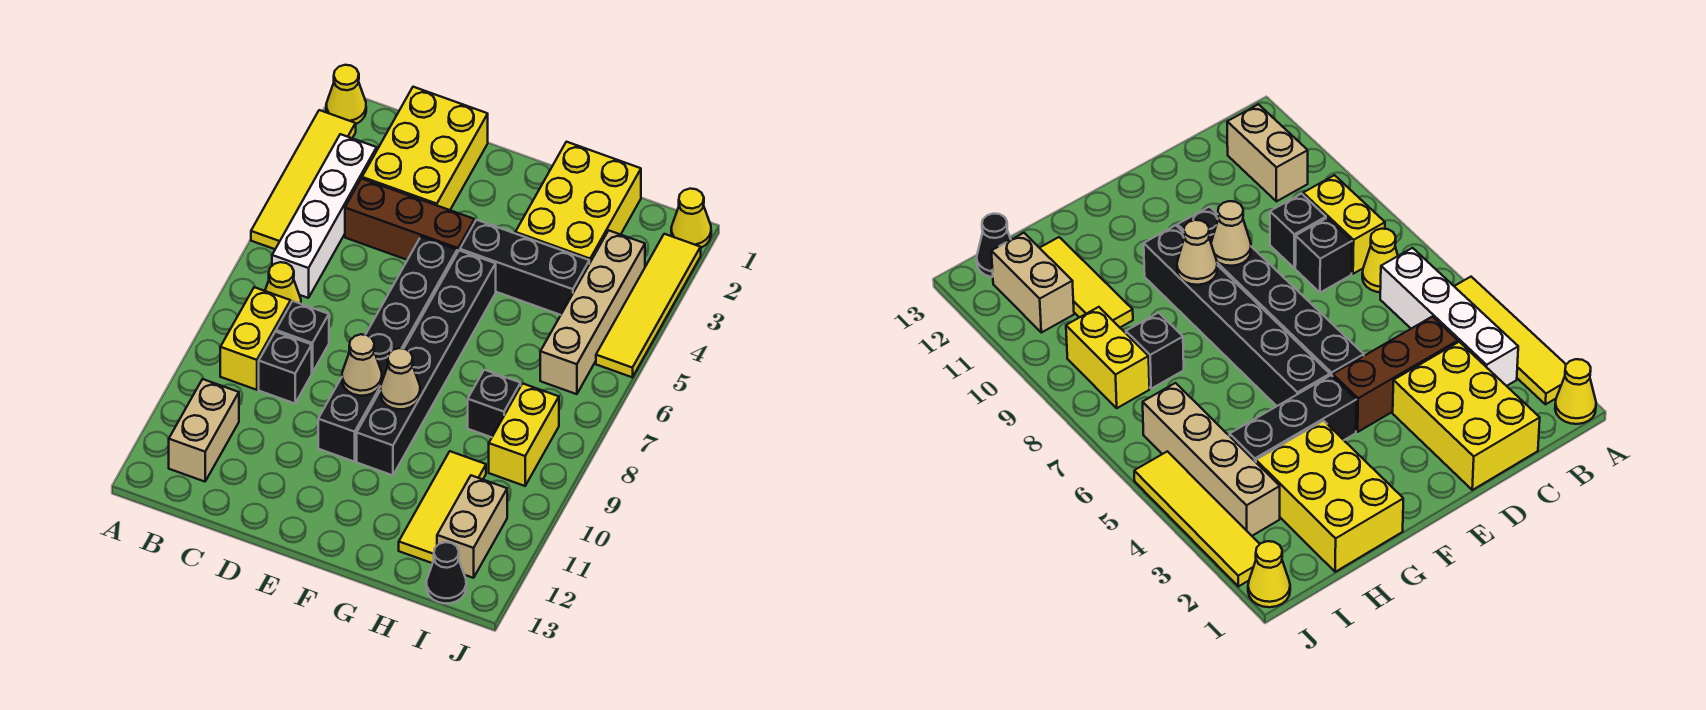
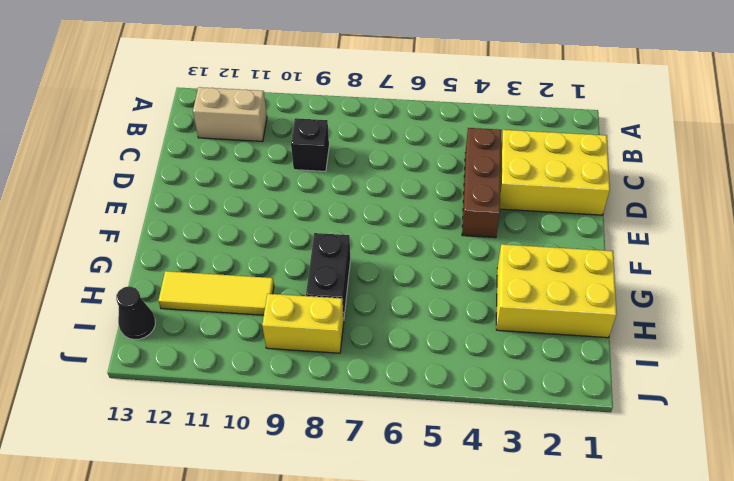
black 1x2 brick [306,233,350,318] -> black 1x1 brick [468,370,521,437]
none -> yellow 1x1 cone [326,65,366,124]
none -> yellow 1x4 tile [251,110,356,249]
none -> white 1x4 brick [272,134,377,298]

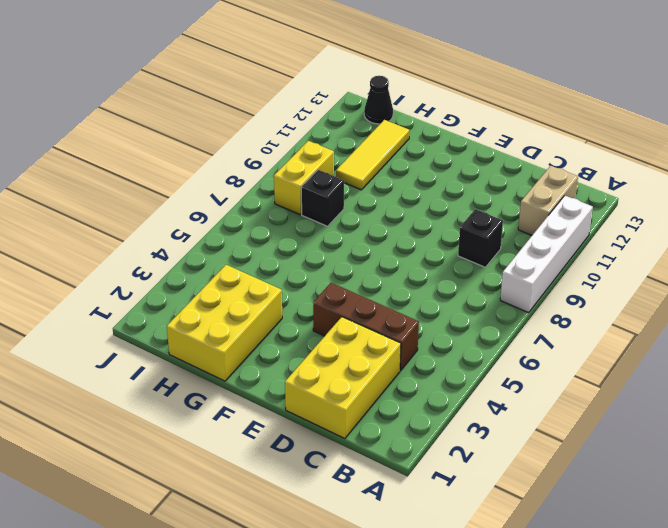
white 1x4 brick [500,196,593,313] -> white 1x4 brick moved to [272,134,377,298]
none -> yellow 1x1 cone [326,65,366,124]
none -> yellow 1x4 tile [251,110,356,249]
none -> yellow 1x1 cone [265,262,301,304]

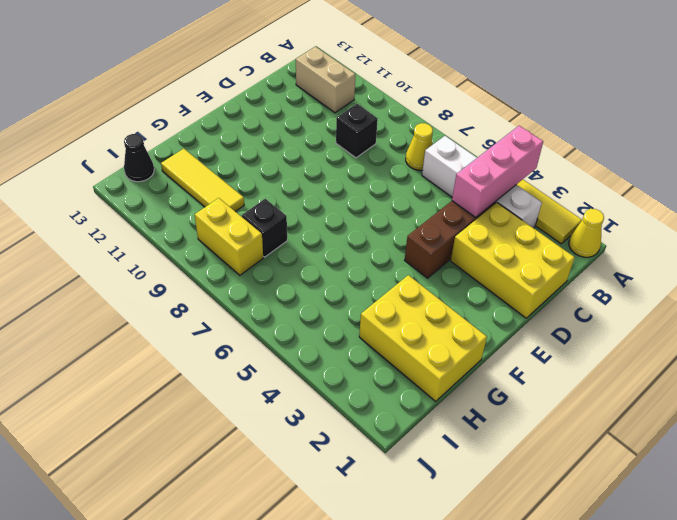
pink 1x3 brick [452,126,543,218] -> none
none -> yellow 1x2 brick [220,287,291,390]
none -> black 1x1 brick [276,301,329,373]
none -> black 1x6 brick [318,237,457,462]

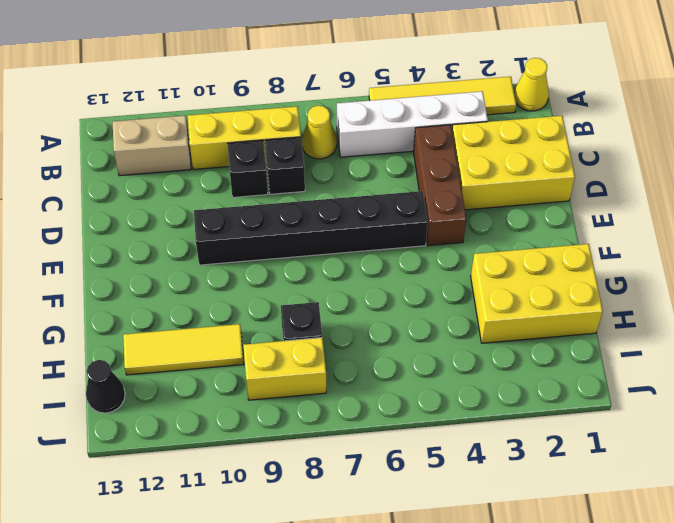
yellow 1x3 brick [188,106,301,169] -> yellow 1x2 brick [220,287,291,390]
none -> black 1x3 brick [460,220,589,315]
none -> black 1x6 brick [357,250,496,475]
none -> tan 1x4 brick [540,231,645,394]

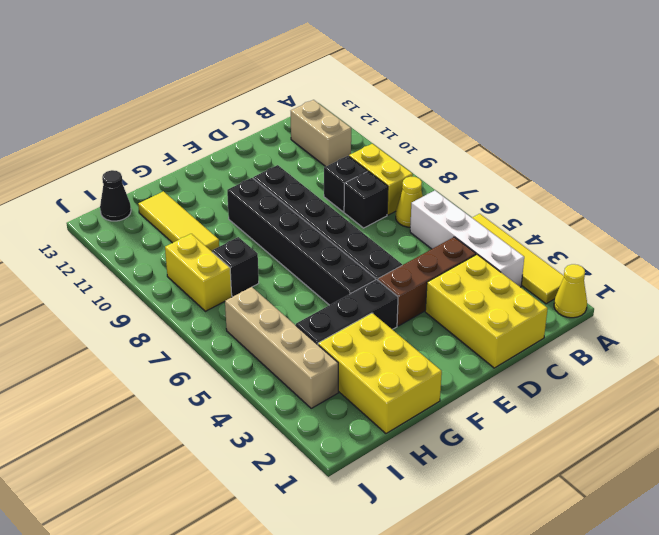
none -> tan 1x2 brick [437,475,507,578]
none -> yellow 1x1 cone [671,189,711,248]
none -> yellow 1x4 tile [596,234,701,377]

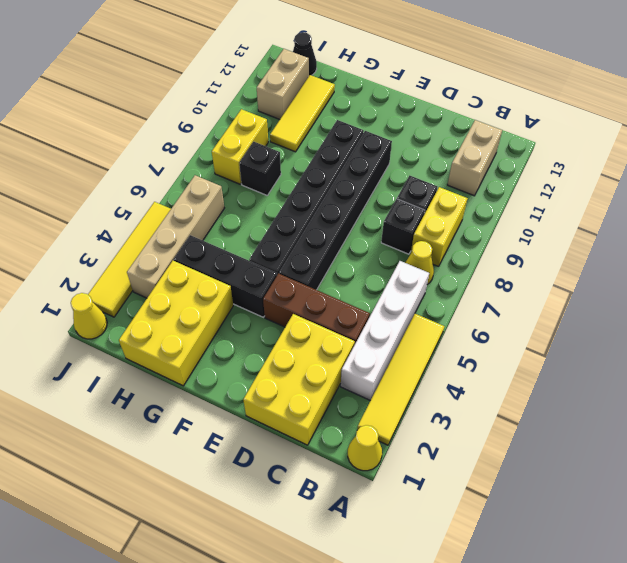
none -> tan 1x1 cone [342,334,382,396]
none -> tan 1x1 cone [380,348,420,409]

